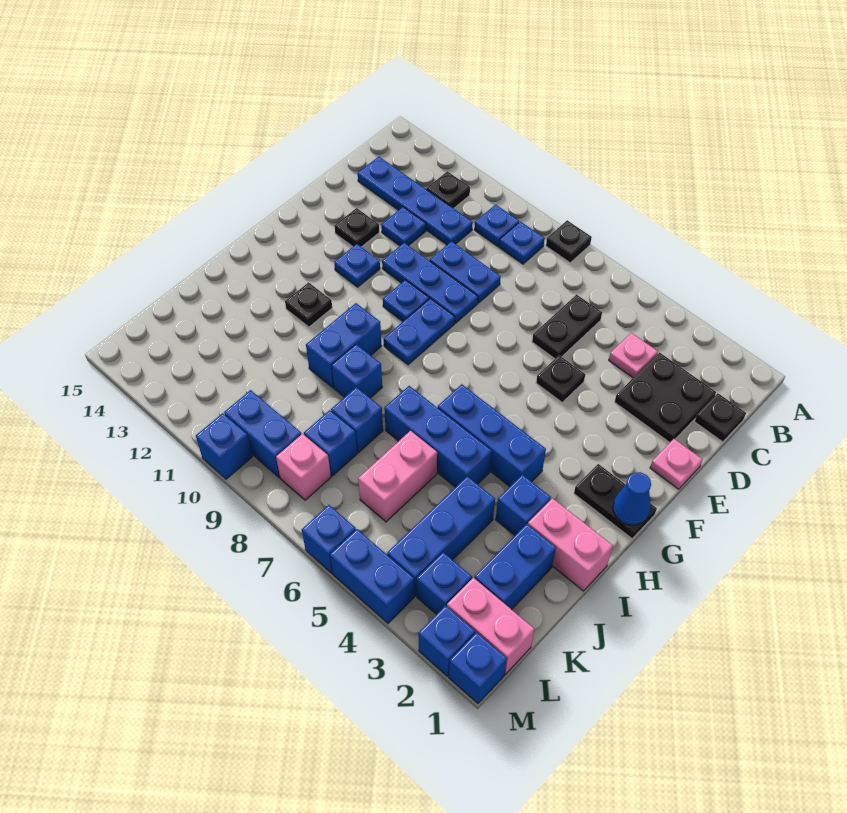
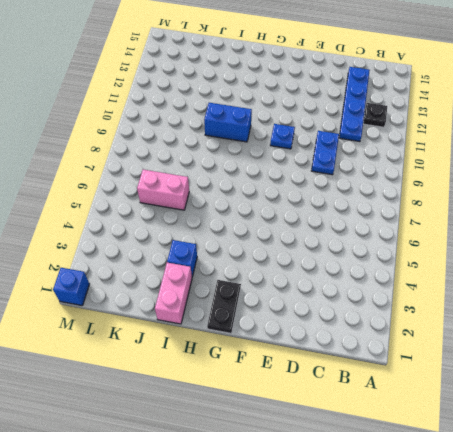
none -> black 1x1 plate [546,220,592,263]
none -> blue 1x1 plate [499,222,545,264]
none -> blue 1x1 plate [474,205,519,246]
none -> black 1x1 plate [695,393,746,442]

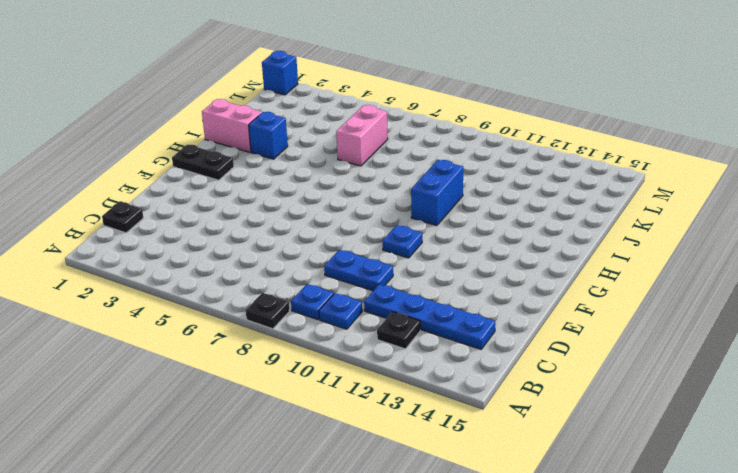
none -> black 2x2 plate [615,353,716,443]
none -> pink 1x1 plate [609,333,658,378]
none -> black 1x2 plate [532,295,602,359]
none -> blue 1x1 plate [381,207,426,246]

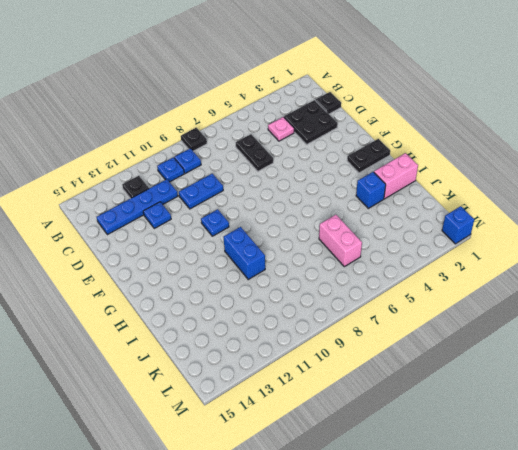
none -> pink 1x1 plate [650,439,703,489]
none -> black 1x1 plate [536,355,585,402]
none -> blue 1x3 plate [382,243,478,323]
none -> black 1x1 plate [335,208,379,247]

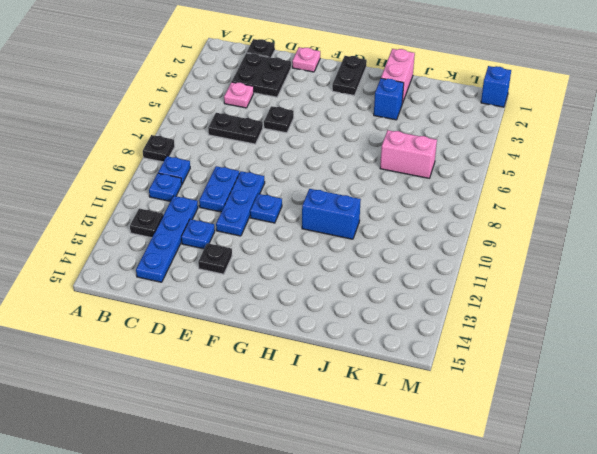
none -> blue 1x2 plate [384,299,455,365]
none -> blue 1x1 plate [334,244,380,287]
none -> blue 1x3 brick [438,384,546,487]
none -> black 1x1 plate [285,282,332,327]

